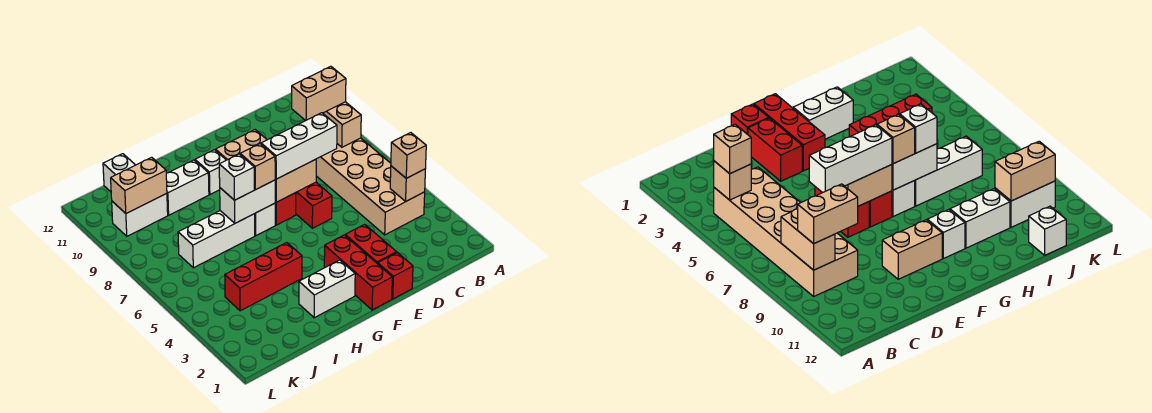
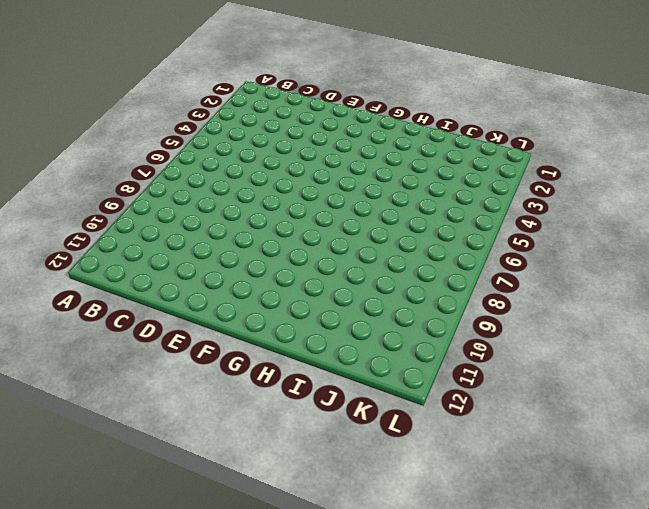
none -> tan 2x6 brick [316,138,425,235]
none -> red 1x1 brick [378,253,413,299]
none -> red 1x2 brick [345,224,397,264]

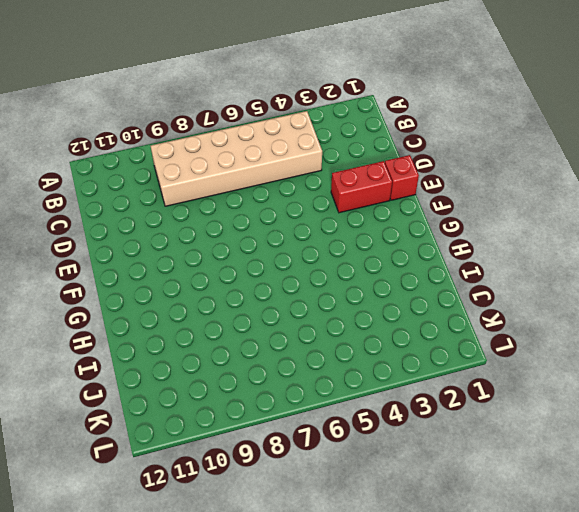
none -> red 1x2 brick [296,182,332,228]
none -> tan 1x2 brick [216,130,267,160]
none -> red 1x3 brick [324,235,392,310]

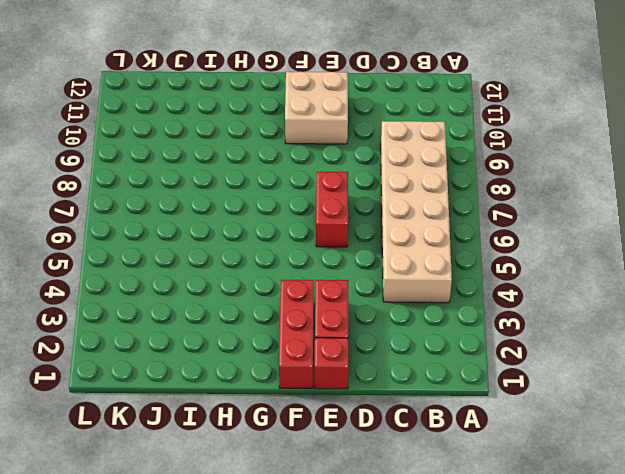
tan 2x2 brick [285,72,348,144] -> tan 1x2 brick [216,130,267,160]
none -> red 1x1 brick [275,193,296,225]
none -> white 1x2 brick [299,260,355,318]
none -> white 1x1 brick [255,203,275,236]

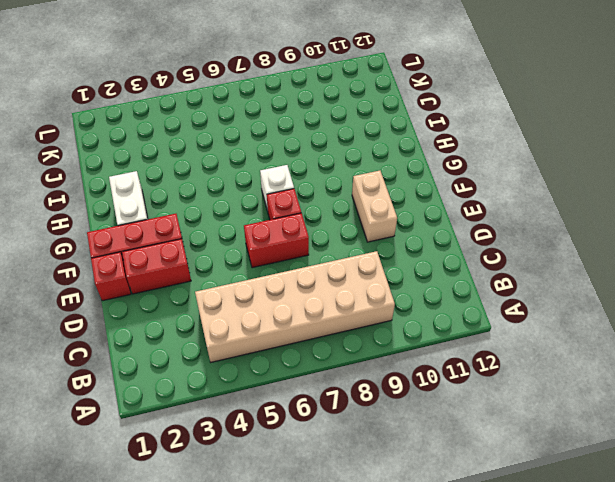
none -> white 1x1 brick [195,150,226,194]
none -> red 1x3 brick [225,243,302,311]
none -> white 1x3 brick [178,211,255,268]

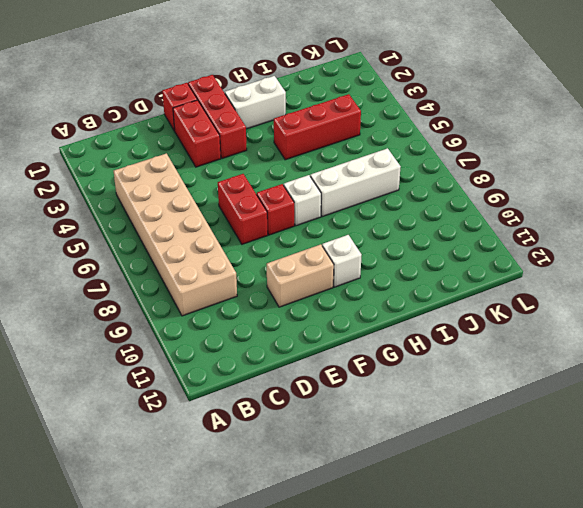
none -> white 1x2 brick [166,160,209,215]
none -> white 1x2 brick [112,193,168,236]
none -> white 1x1 brick [103,154,135,192]

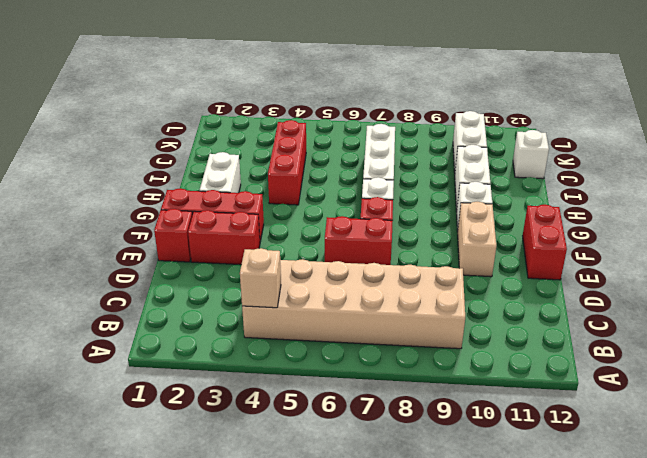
red 1x2 brick [523,204,567,280] -> none
none -> tan 1x2 brick [323,102,361,147]
none -> tan 1x2 brick [275,159,316,202]
none -> white 1x2 brick [220,180,275,223]

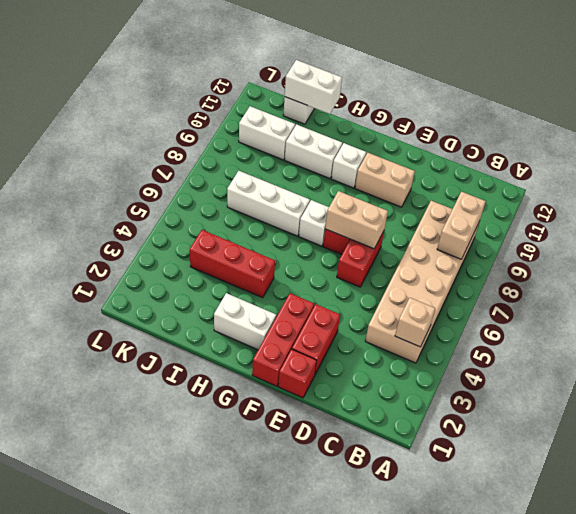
white 1x2 brick [285,60,342,114] -> white 1x2 brick moved to [220,180,275,223]
none -> tan 1x2 brick [111,157,167,213]
none -> tan 1x1 brick [391,133,426,178]
none -> tan 1x2 brick [292,66,346,121]

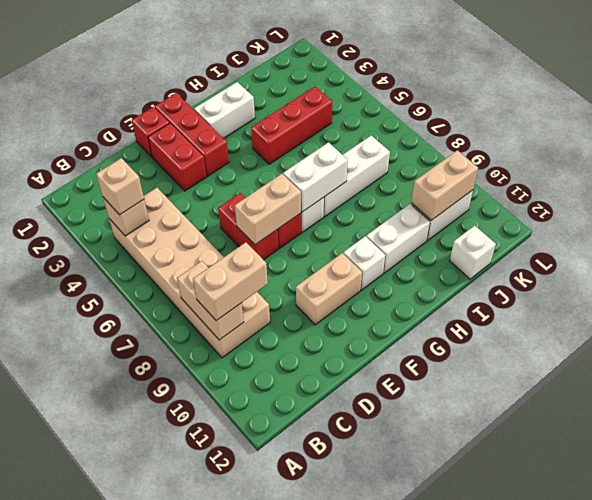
none -> white 1x3 brick [261,113,337,179]
none -> tan 1x1 brick [240,144,275,190]
none -> white 1x1 brick [219,154,254,200]

